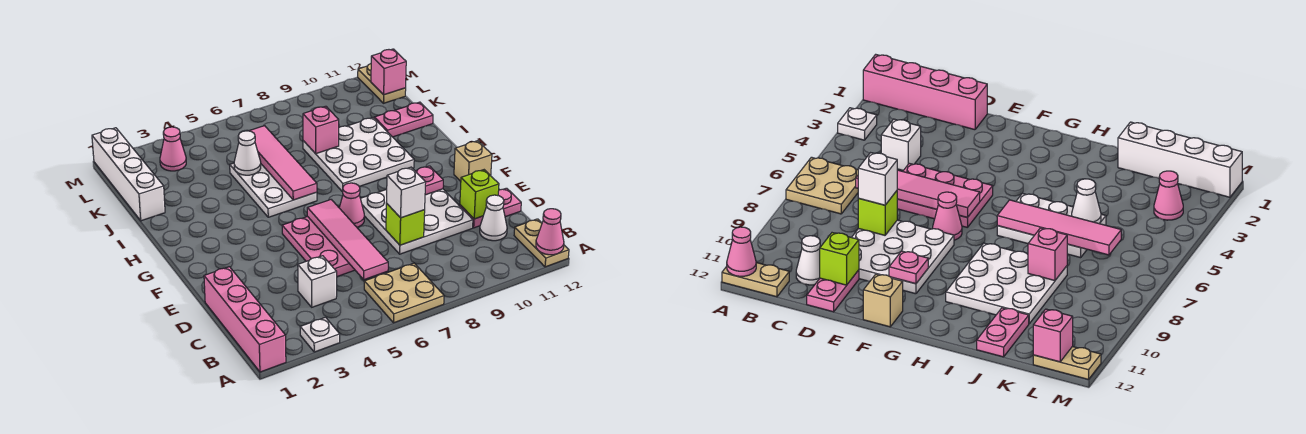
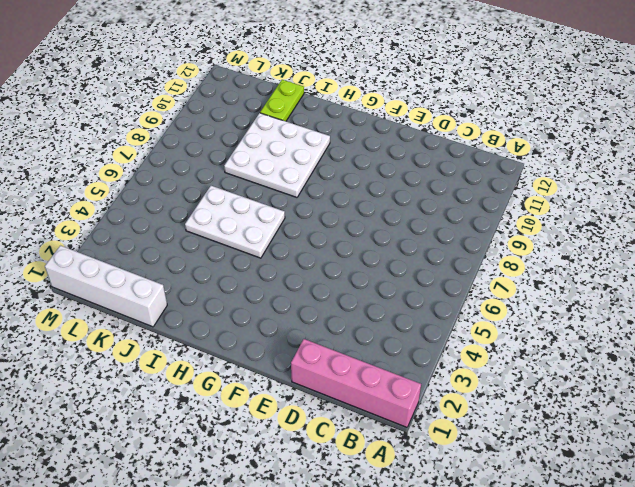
lime 1x2 plate [260,80,304,121] -> pink 1x2 plate [374,102,433,137]
none -> white 1x1 plate [300,317,340,352]
none -> tan 2x2 plate [364,263,444,323]
none -> tan 1x2 plate [514,219,569,267]

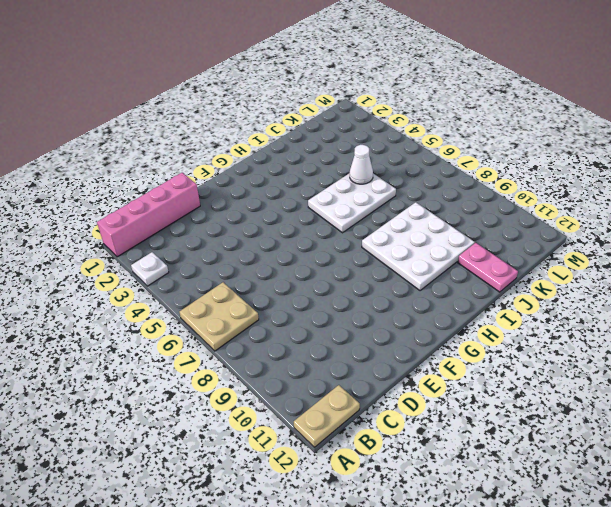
none -> white 1x1 brick [298,256,337,307]
none -> white 1x1 cone [480,195,507,241]
none -> pink 2x3 plate [282,216,355,276]

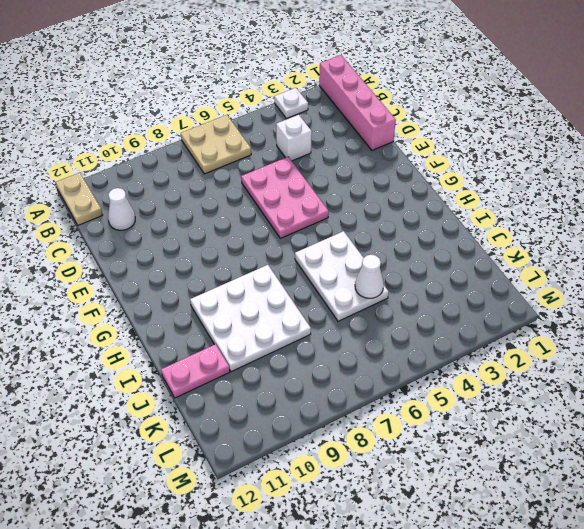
none -> white 3x3 plate [361,189,473,254]
none -> pink 1x2 plate [460,188,521,228]
none -> pink 1x1 cone [339,183,365,227]

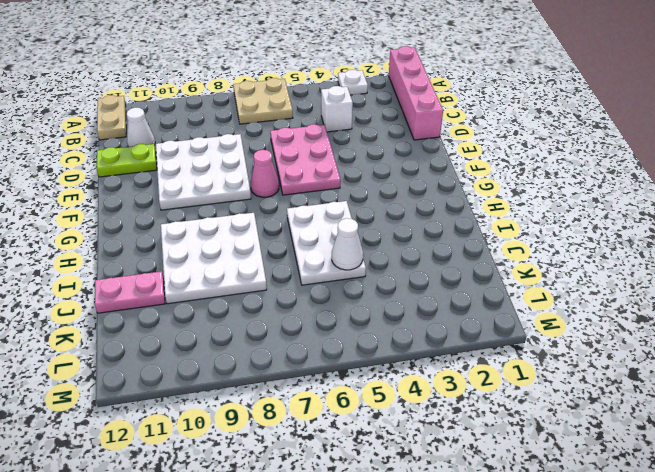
lime 1x2 plate [97,144,157,177] -> pink 1x2 plate [460,188,521,228]
none -> tan 1x1 brick [454,141,492,181]
none -> white 1x4 brick [92,128,165,221]
none -> pink 1x1 cone [160,127,186,171]

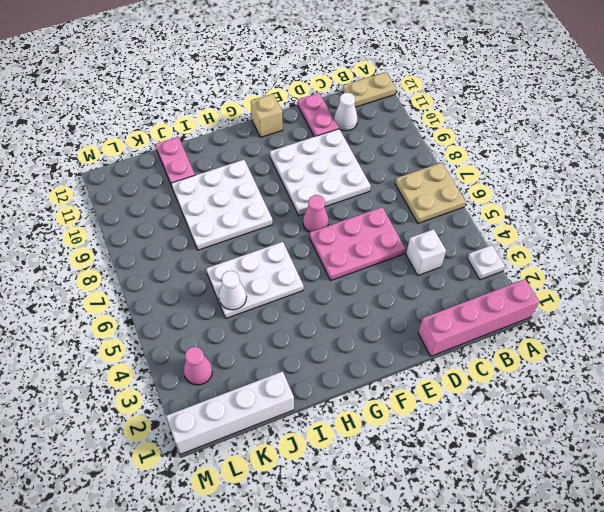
none -> tan 1x2 plate [358,64,406,103]
none -> pink 1x1 cone [536,209,564,255]
none -> pink 1x4 tile [307,200,388,280]

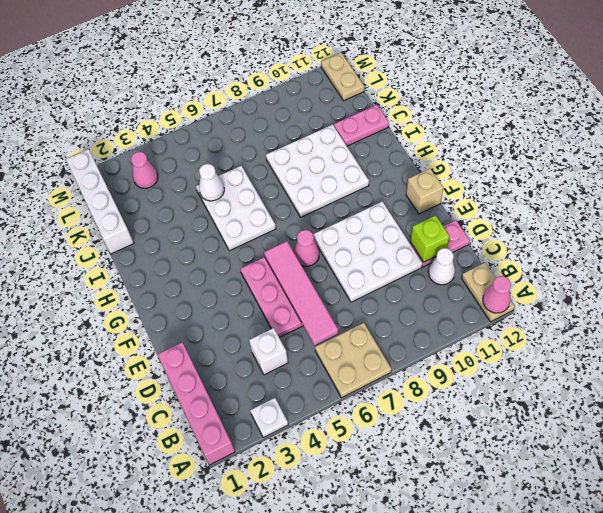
none -> lime 1x1 brick [386,203,425,245]
none -> pink 1x1 plate [415,166,443,195]
none -> pink 1x4 tile [249,126,317,200]

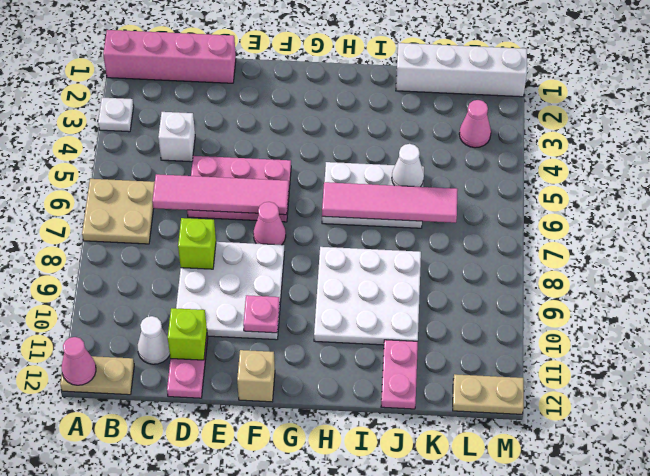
none -> pink 1x1 brick [303,106,339,154]
none -> pink 1x1 brick [371,49,406,95]
none -> white 1x1 brick [386,167,426,218]

